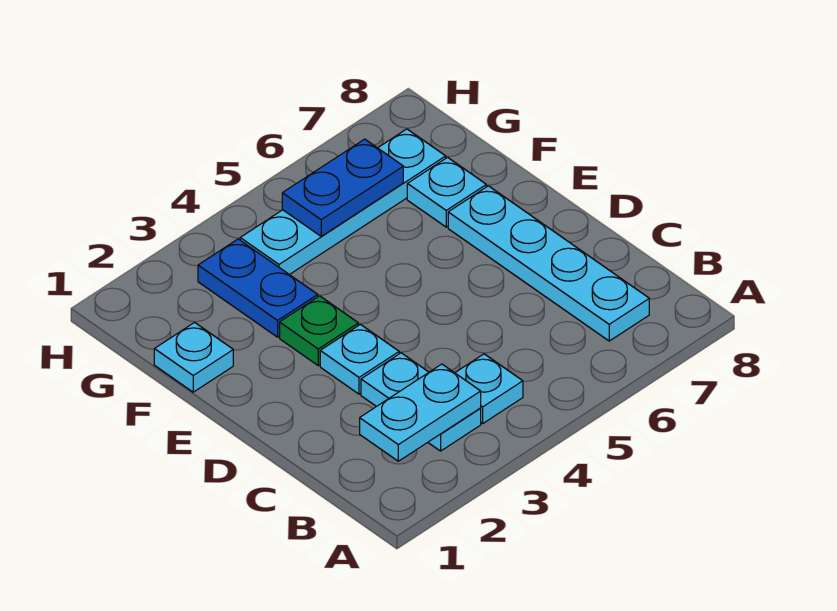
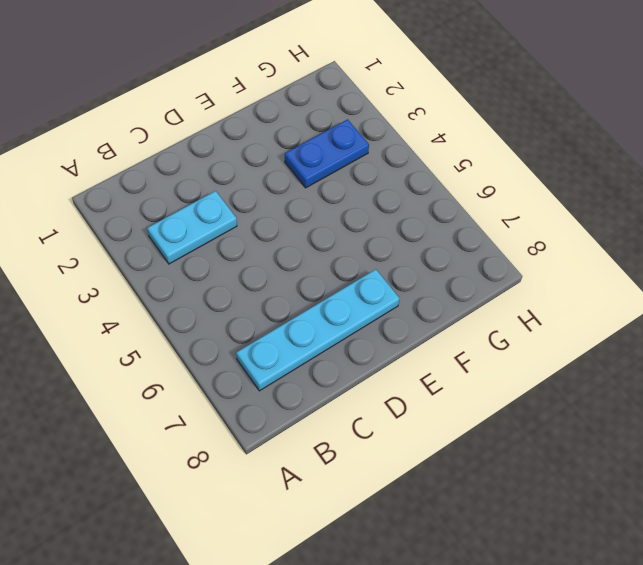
none -> cyan 1x1 plate [455,354,523,423]
none -> cyan 1x1 plate [320,324,399,394]

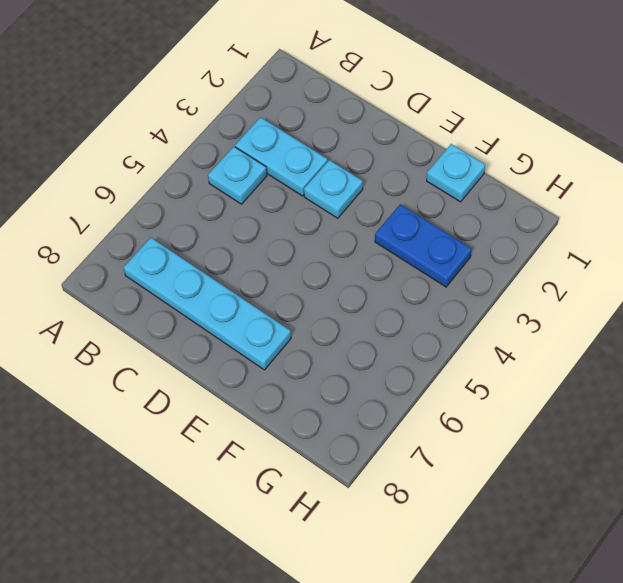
none -> green 1x1 plate [280,296,358,366]
none -> cyan 1x1 plate [407,157,486,227]

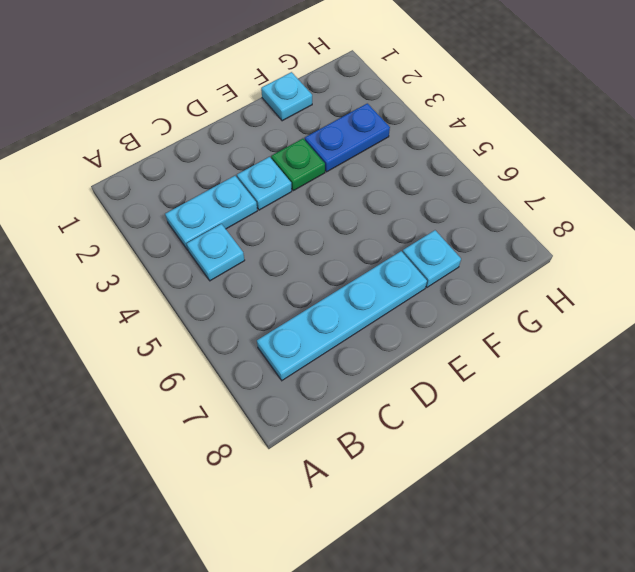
none -> cyan 1x4 plate [240,129,446,275]
none -> cyan 1x2 plate [360,364,481,461]

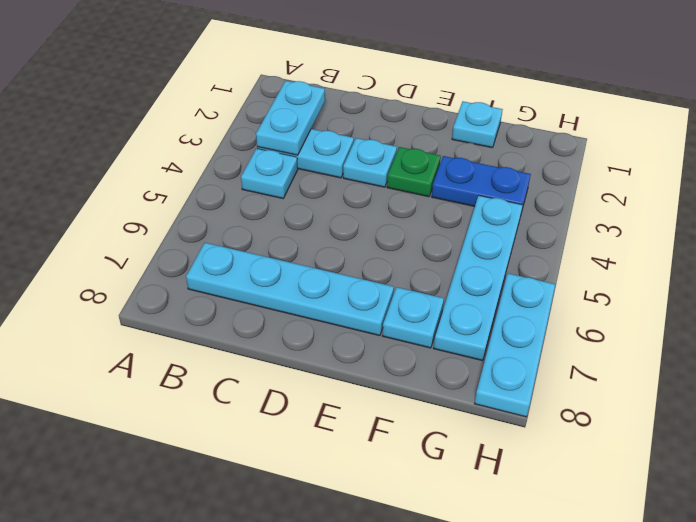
cyan 1x3 plate [474,273,555,417] -> none
none -> blue 1x2 plate [282,139,403,236]

